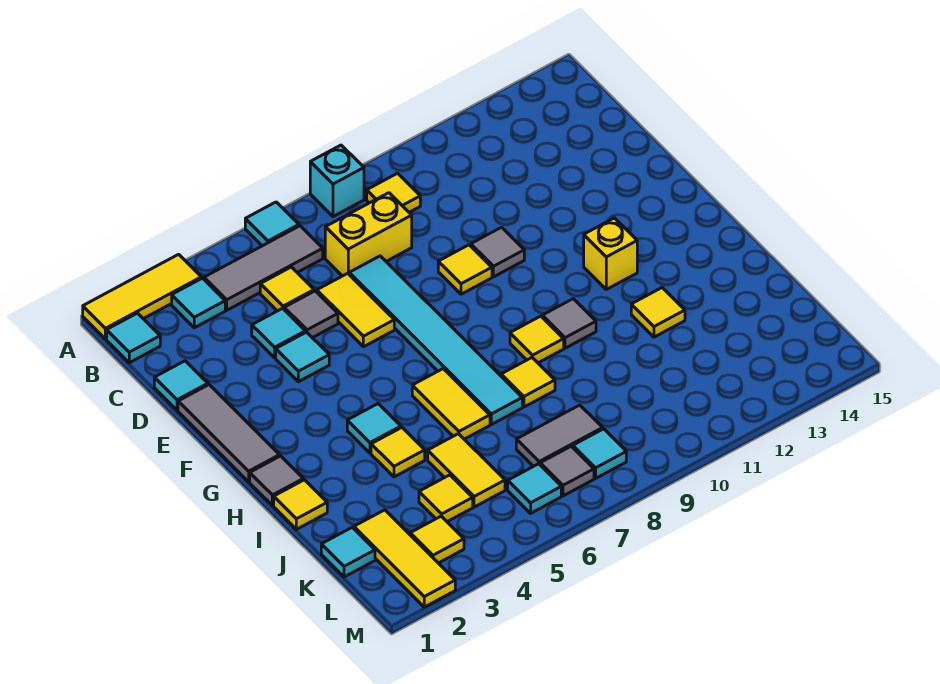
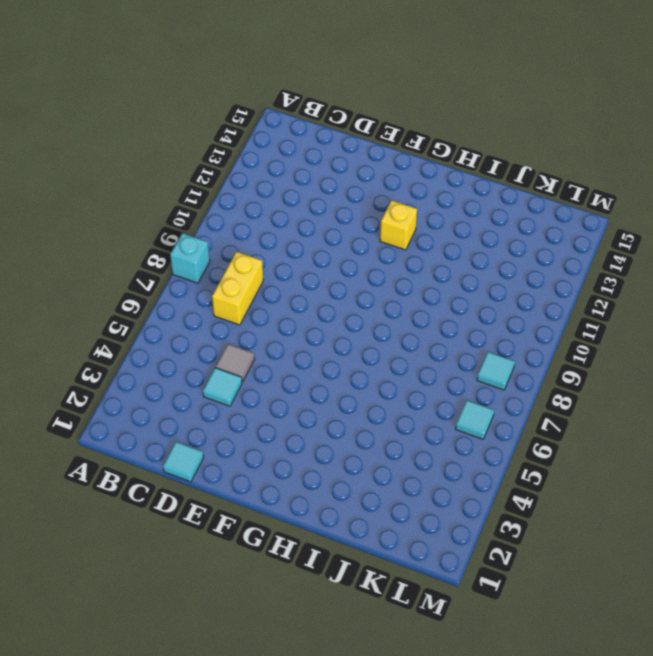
none -> yellow 1x3 tile [83,254,201,339]
none -> cyan 1x1 tile [245,202,299,246]
none -> cyan 1x1 tile [107,313,160,363]
none -> cyan 1x1 tile [172,278,225,328]

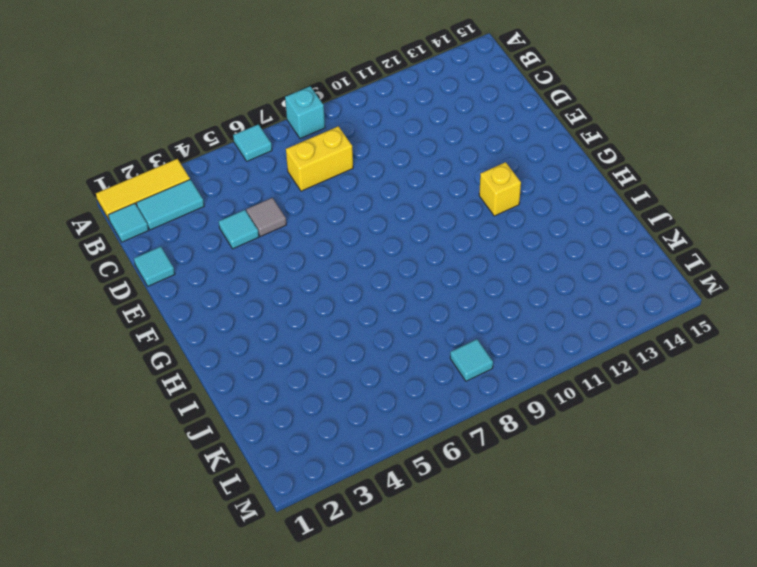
cyan 1x2 tile [136,179,204,230] -> cyan 1x1 tile [172,278,225,328]
none -> grey 1x3 tile [204,226,323,310]
none -> yellow 1x1 tile [367,173,420,212]
none -> yellow 1x1 tile [260,267,314,311]
none -> yellow 1x2 tile [317,273,394,347]

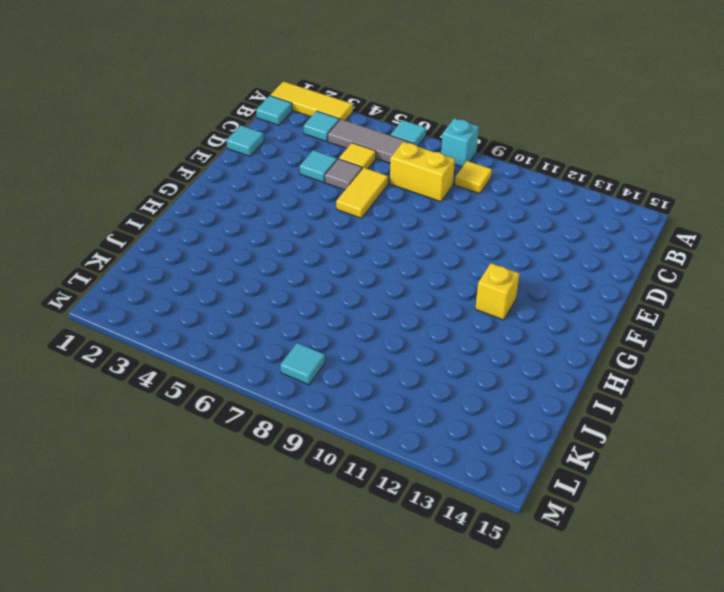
none -> cyan 1x6 tile [349,256,522,425]
none -> grey 1x3 tile [178,385,280,482]
none -> cyan 1x1 tile [276,332,329,382]
none -> yellow 1x1 tile [438,245,492,294]

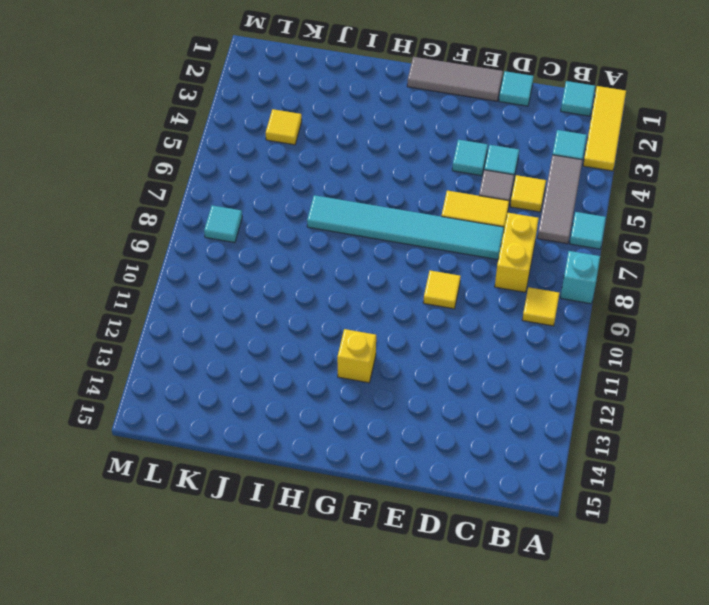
none -> grey 1x1 tile [471,227,524,277]
none -> grey 1x1 tile [250,456,303,506]
none -> cyan 1x1 tile [347,404,401,453]
none -> yellow 1x2 tile [412,369,490,439]

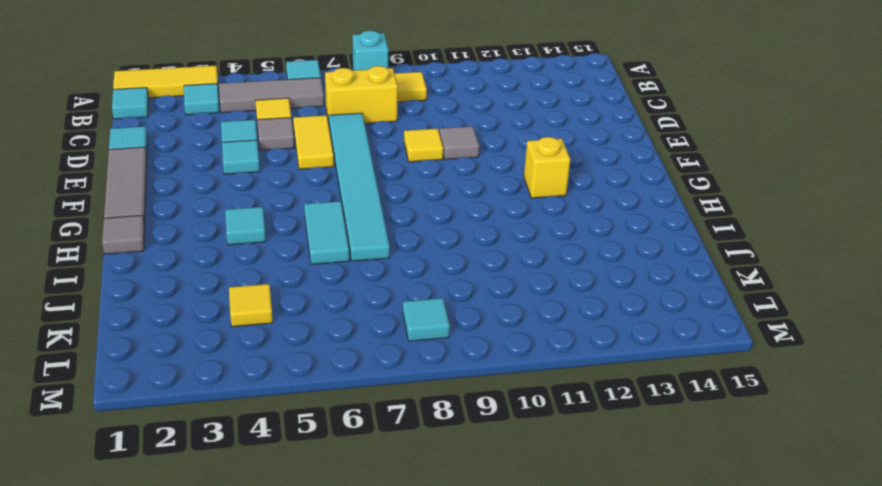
cyan 1x2 tile [304,201,349,264] -> yellow 1x2 tile [412,369,490,439]
none -> yellow 1x1 tile [510,316,564,363]
none -> grey 1x1 tile [542,299,596,348]
none -> yellow 1x1 tile [274,480,327,529]
none -> yellow 1x1 tile [371,428,425,477]

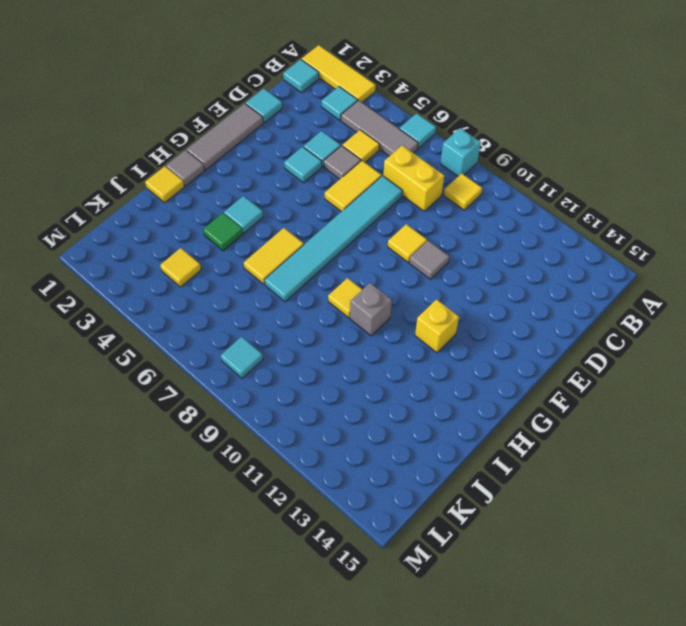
grey 1x1 brick [350,283,392,336] -> grey 1x1 tile [542,299,596,348]
green 1x1 tile [203,213,243,251] -> yellow 1x1 tile [371,428,425,477]
none -> yellow 1x1 tile [501,358,555,407]
none -> yellow 1x1 tile [631,288,685,337]
none -> yellow 1x2 tile [428,434,505,507]
none -> cyan 1x1 tile [321,527,375,577]

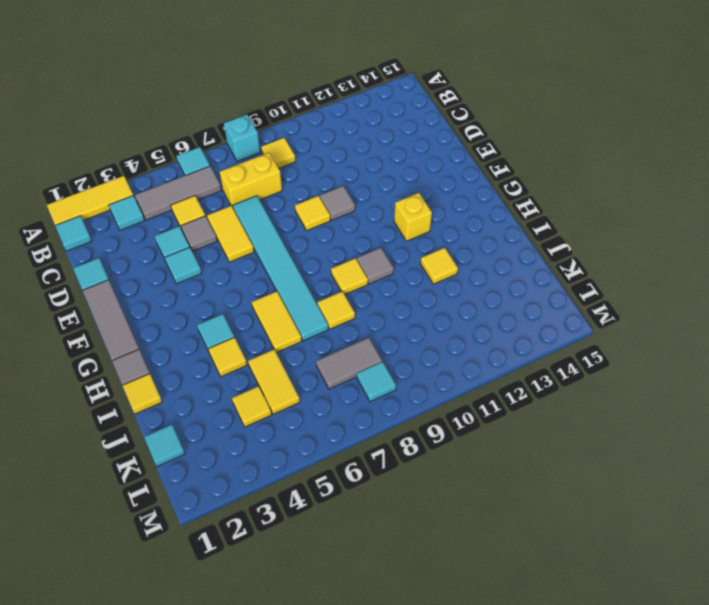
none -> yellow 1x3 tile [354,510,455,607]
none -> yellow 1x1 tile [410,516,464,563]
none -> cyan 1x1 tile [508,464,561,513]
none -> grey 1x1 tile [540,446,594,496]

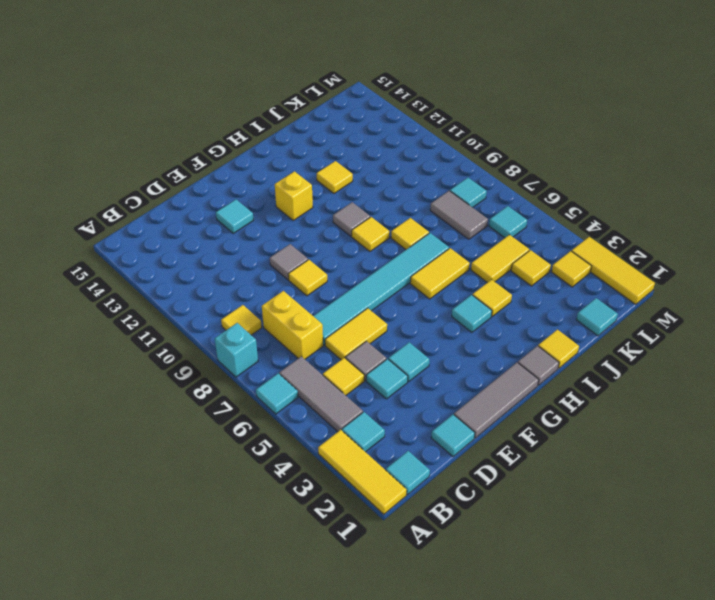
cyan 1x1 tile [216,200,253,233] -> none
yellow 1x3 tile [572,237,655,304] -> yellow 1x3 tile turned to [354,510,455,607]
none -> grey 1x1 tile [540,446,594,496]

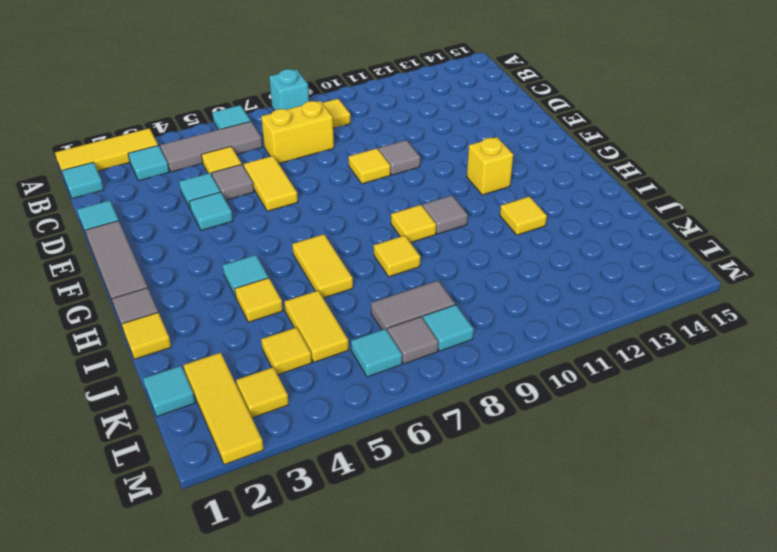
none -> cyan 1x6 tile [349,256,522,425]

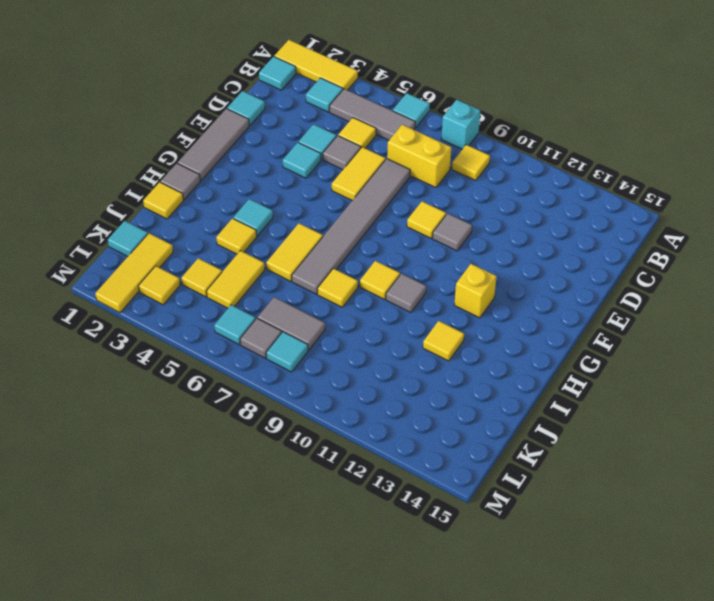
grey 1x6 tile [292,159,410,294] -> cyan 1x6 tile [349,256,522,425]

